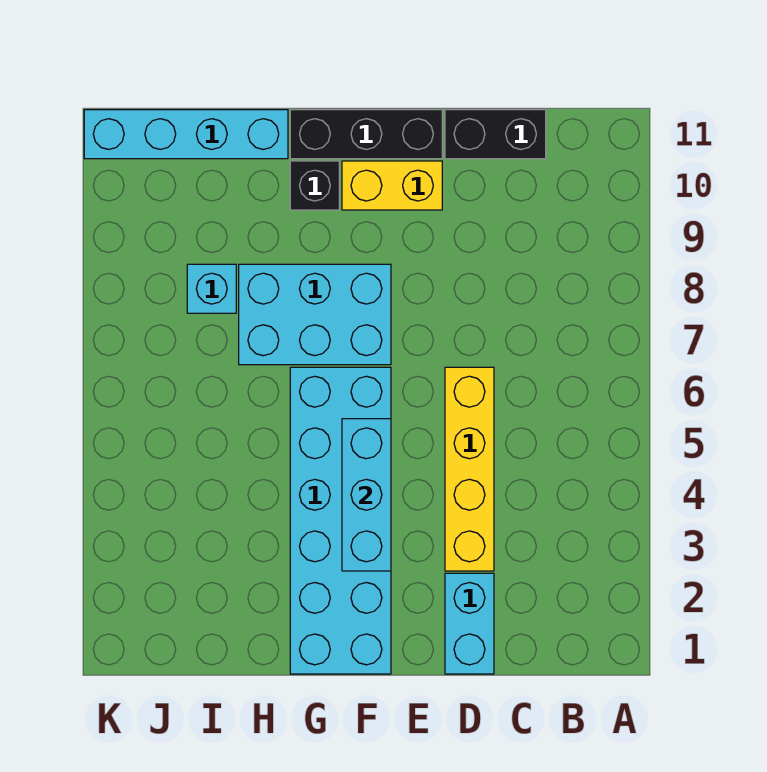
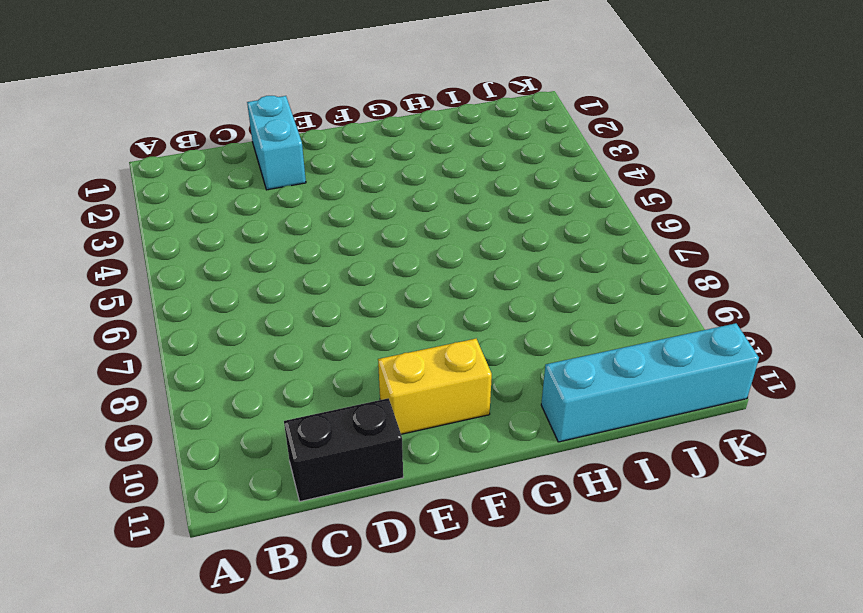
none -> yellow 1x4 brick [445,367,494,571]
none -> black 1x3 brick [290,110,442,159]

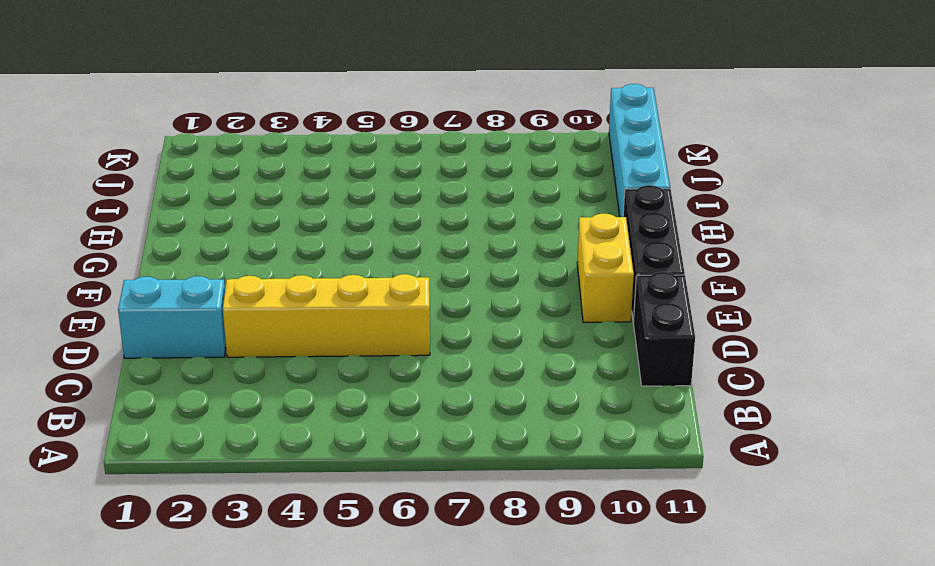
none -> cyan 2x6 brick [290,367,391,674]
none -> cyan 2x3 brick [239,264,391,365]

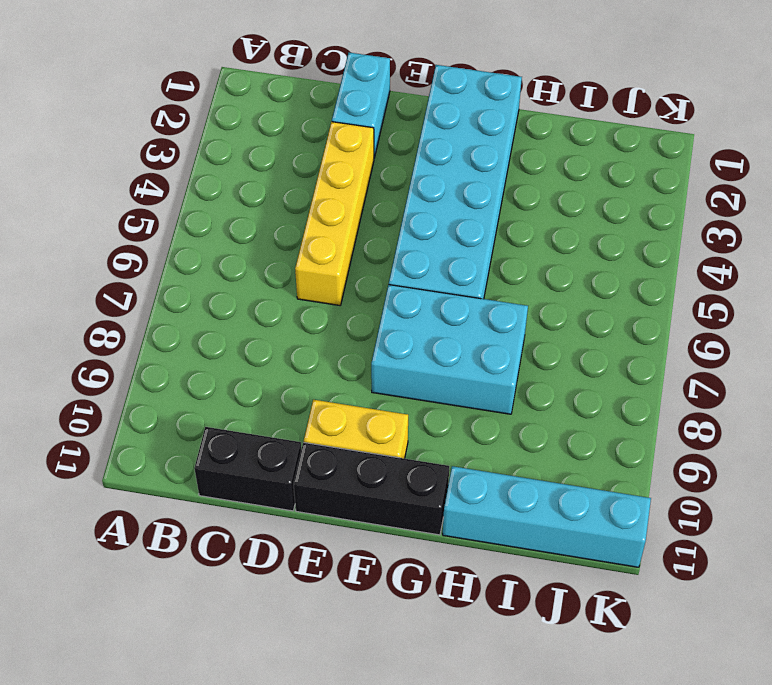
none -> black 1x1 brick [290,161,339,210]
none -> cyan 1x1 brick [187,264,236,313]

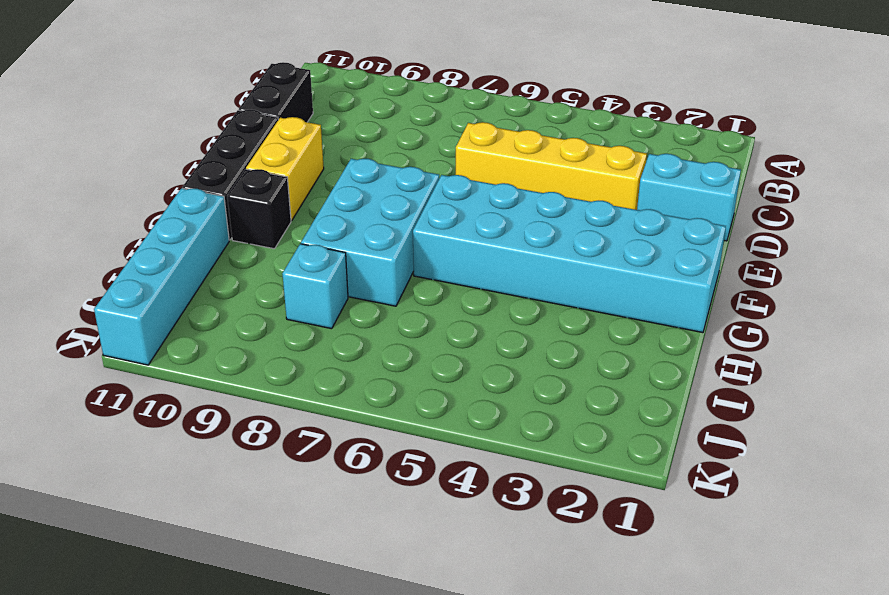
none -> cyan 1x3 brick [342,419,391,571]

